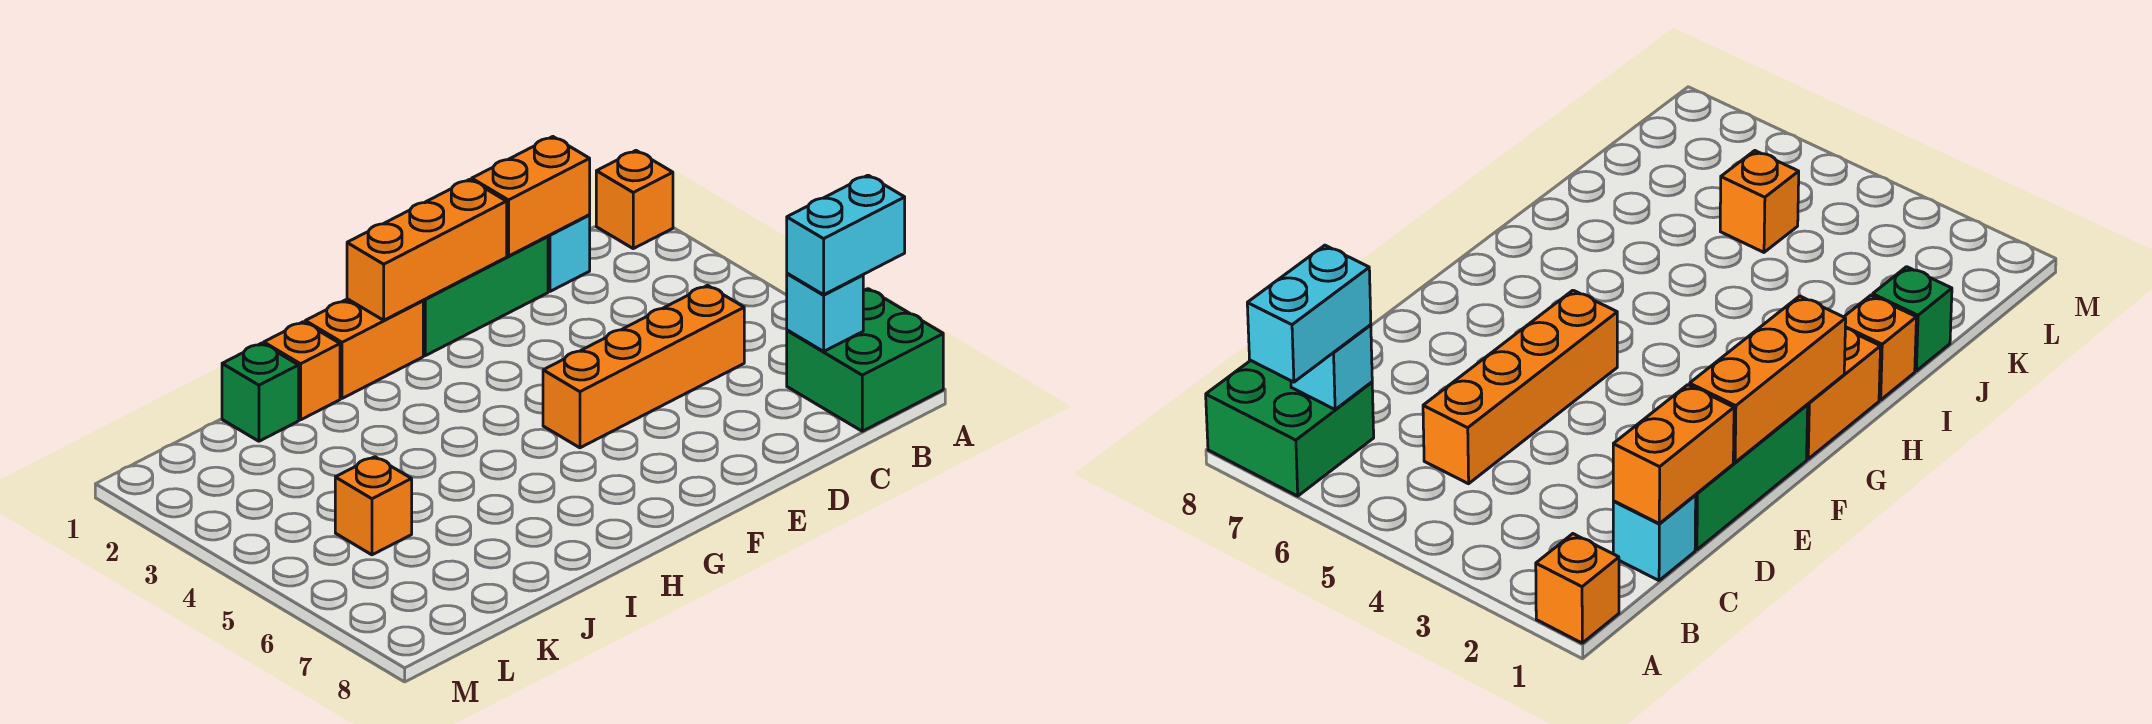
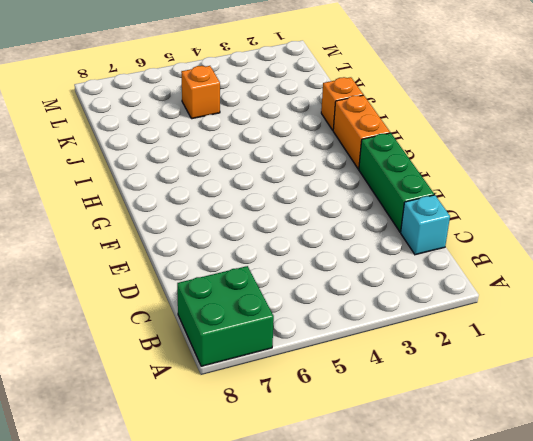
none -> orange 1x1 brick [596,151,673,249]
none -> orange 1x4 brick [543,285,744,448]
none -> green 1x1 brick [222,343,299,441]

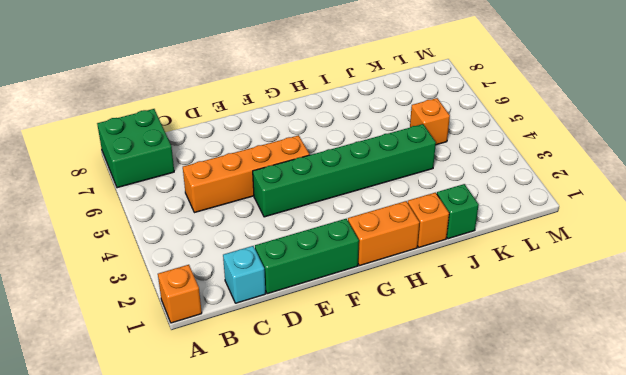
green 1x6 brick [253,124,436,217] -> none
none -> cyan 1x1 brick [787,273,863,351]
none -> orange 1x2 brick [472,137,590,256]
none -> orange 1x3 brick [347,179,507,320]

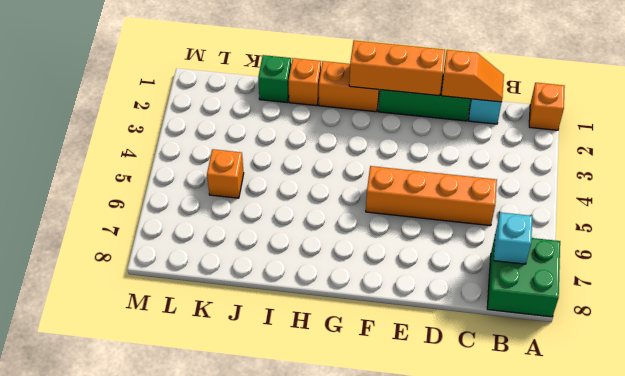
orange 1x2 slope [441,50,504,102] -> orange 1x2 brick [472,137,590,256]
none -> cyan 1x2 brick [787,175,905,295]

